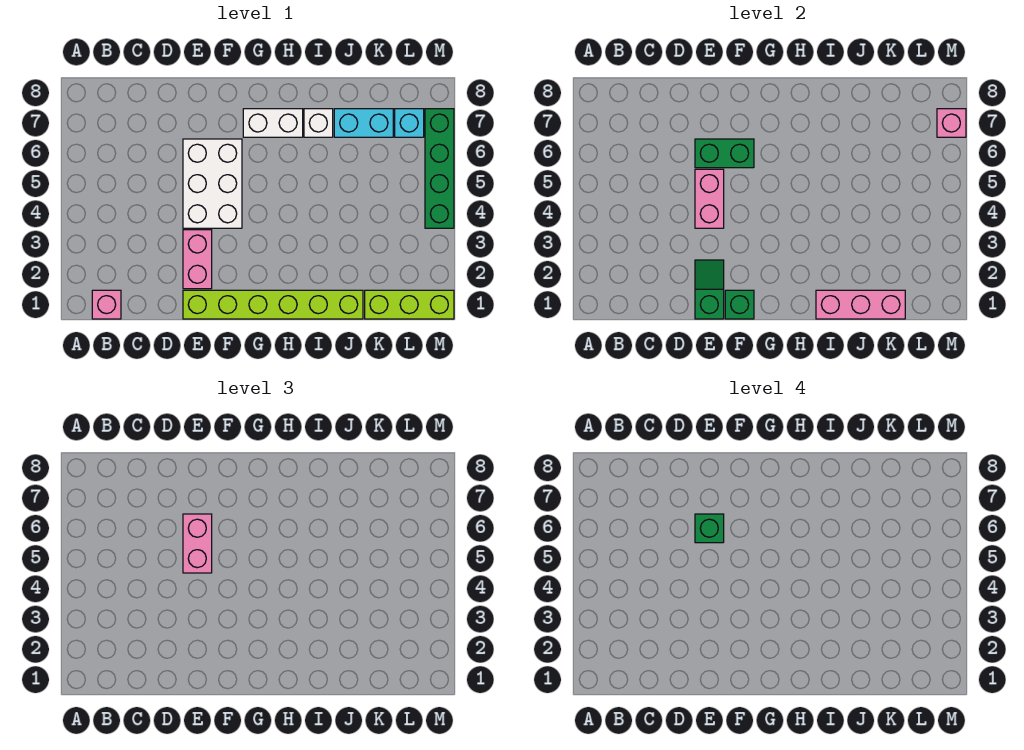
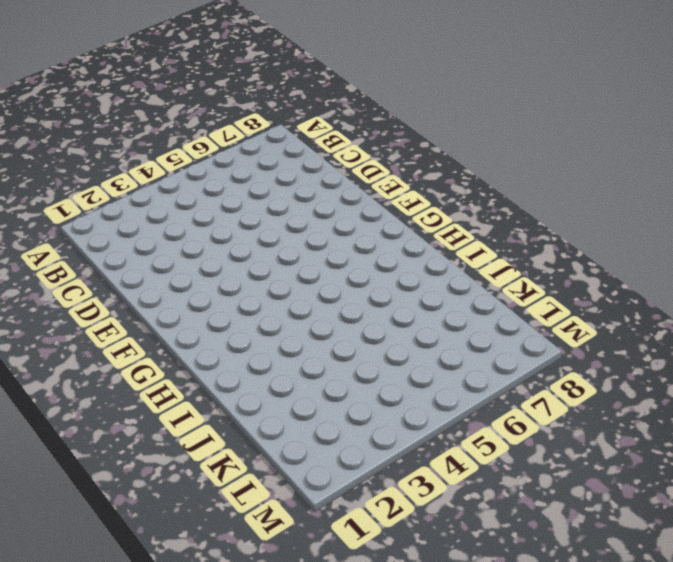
none -> pink 1x1 brick [92,290,121,319]
none -> lime 1x6 brick [183,290,363,319]
none -> pink 1x2 brick [183,230,212,289]

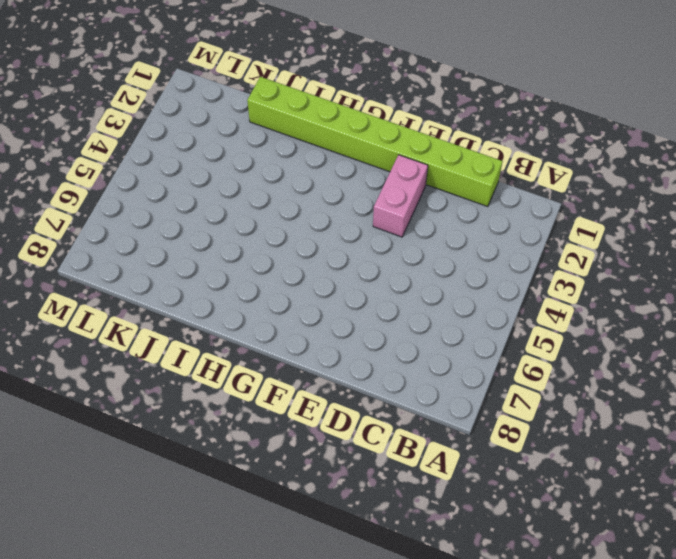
lime 1x8 brick [247,77,503,207] -> lime 1x6 brick [183,290,363,319]
none -> pink 1x1 brick [92,290,121,319]
none -> white 2x3 brick [183,139,242,228]
none -> white 1x2 brick [243,109,303,137]

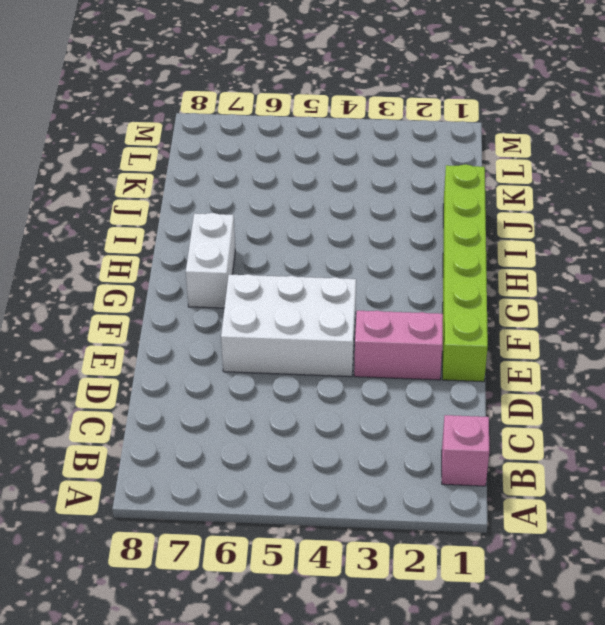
none -> white 1x1 brick [304,109,333,137]
none -> cyan 1x2 brick [334,109,393,137]
none -> lime 1x3 brick [365,290,454,319]

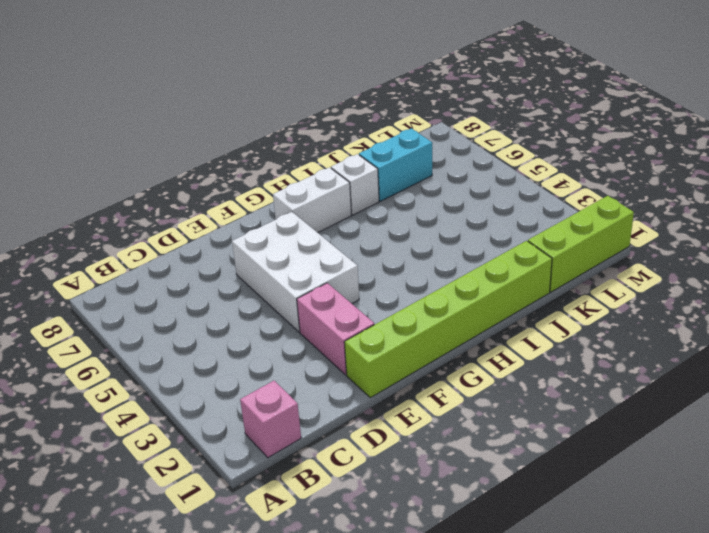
none -> cyan 1x1 brick [395,109,424,137]
none -> green 1x4 brick [425,109,454,228]
none -> green 1x2 slope [695,260,724,319]

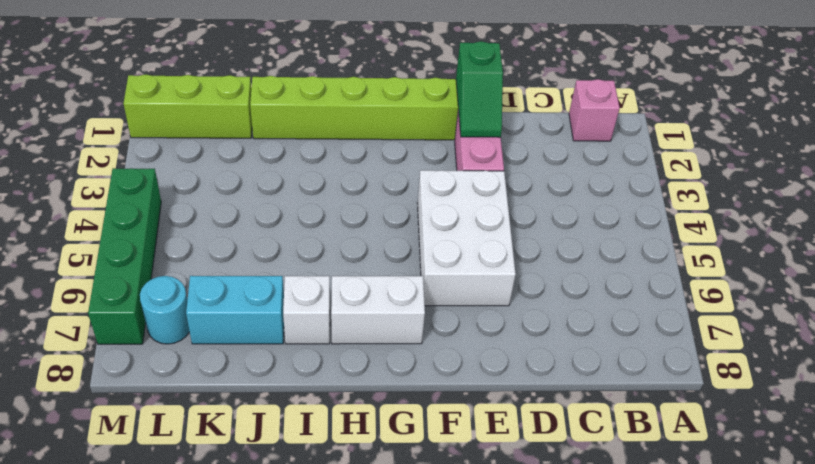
cyan 1x1 round brick [140,276,190,344] -> cyan 1x1 brick [395,109,424,137]
none -> pink 1x2 brick [695,169,724,228]
none -> green 1x2 brick [695,139,754,168]
none -> green 1x1 brick [725,290,754,319]

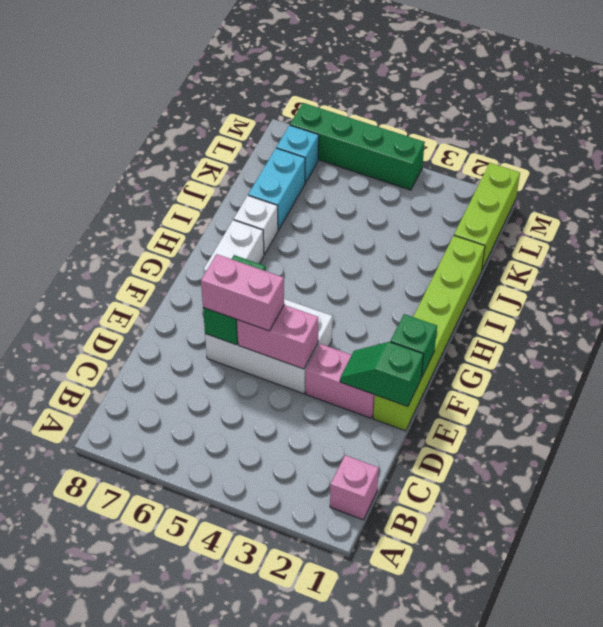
none -> pink 1x3 brick [816,290,905,319]
none -> pink 1x1 brick [937,109,966,137]
none -> green 1x1 brick [695,514,724,543]

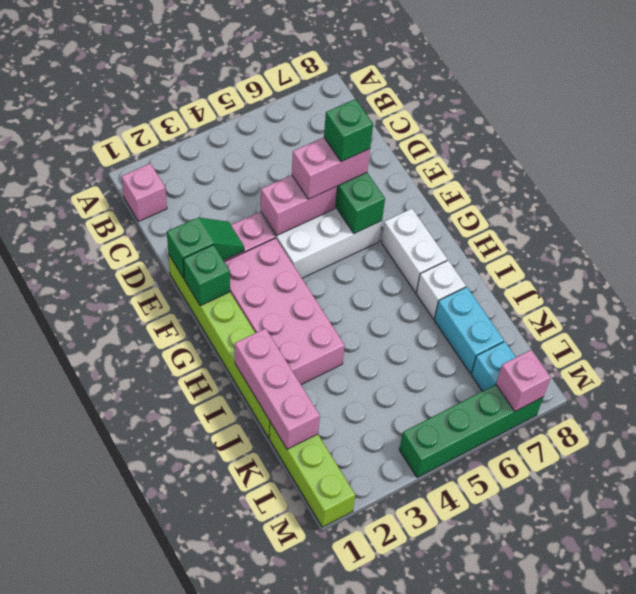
pink 2x4 brick [225,238,345,385] -> none

